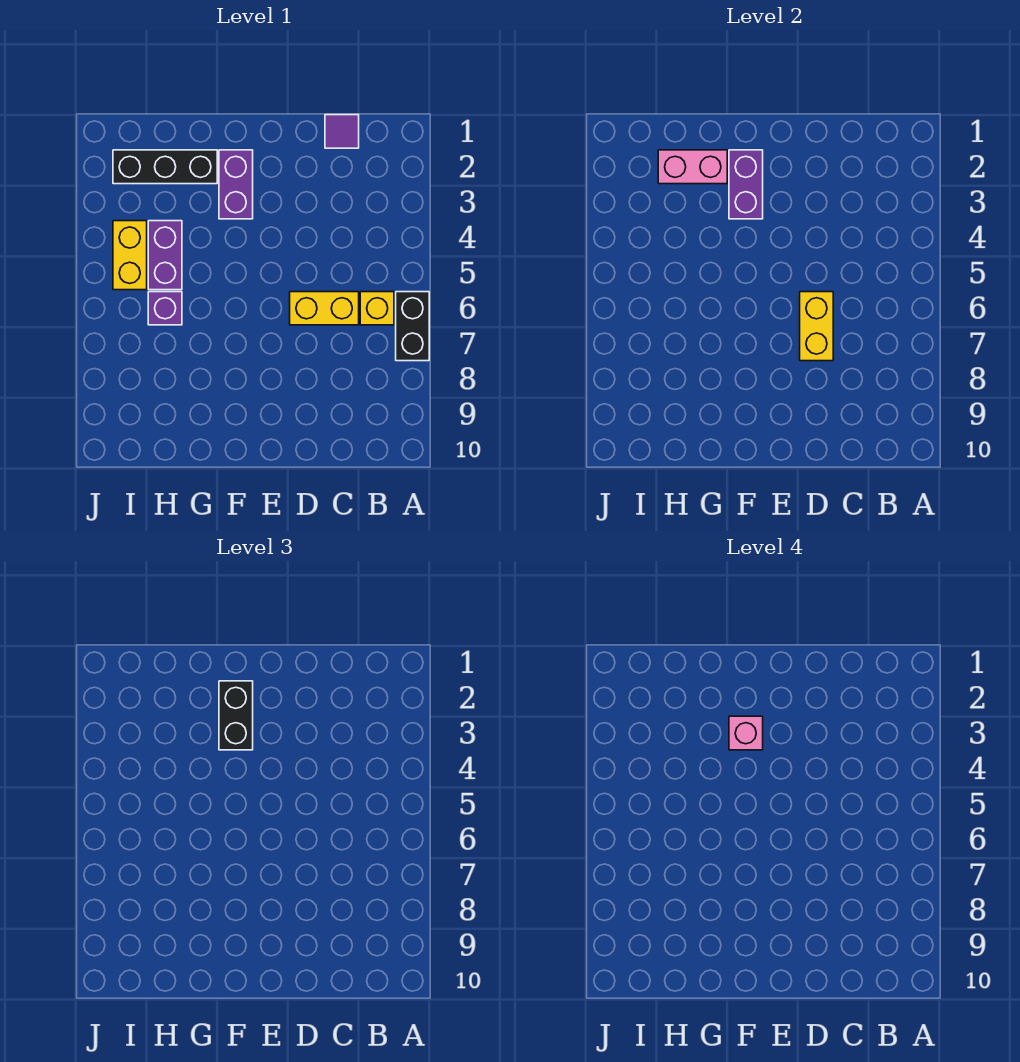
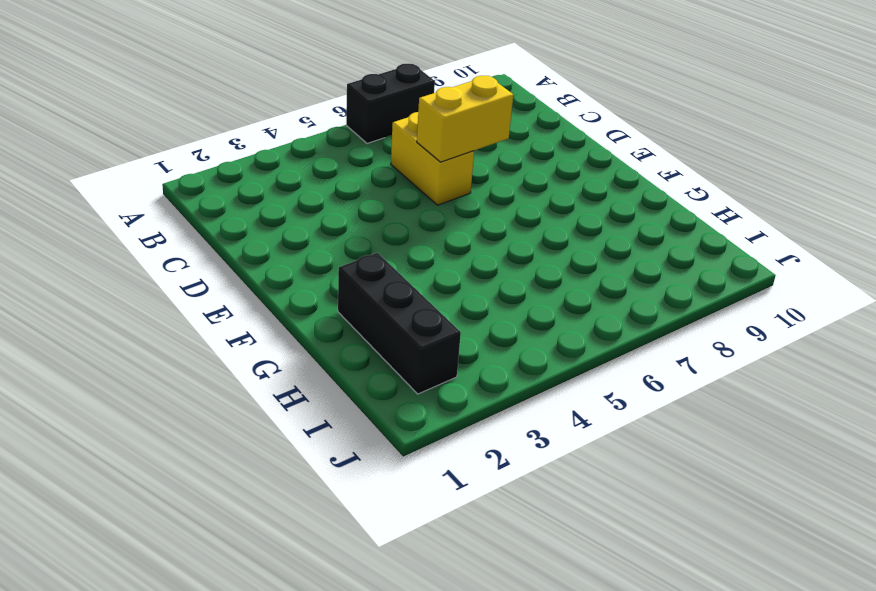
none -> yellow 1x1 brick [360,292,394,325]
none -> purple 1x1 tile [325,115,359,148]
none -> purple 1x2 brick [219,150,253,219]

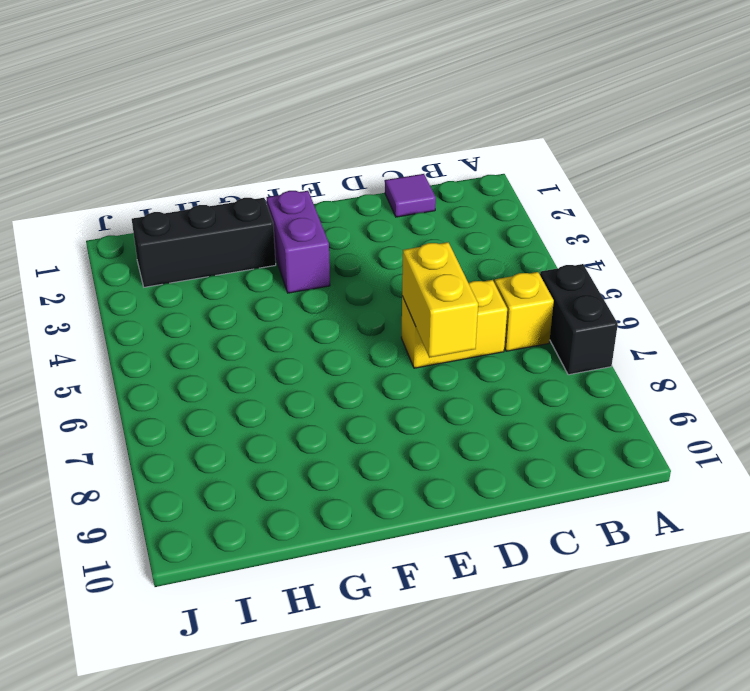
none -> purple 1x2 brick [148,221,182,290]
none -> purple 1x1 brick [148,292,182,325]
none -> yellow 1x2 brick [113,221,147,290]

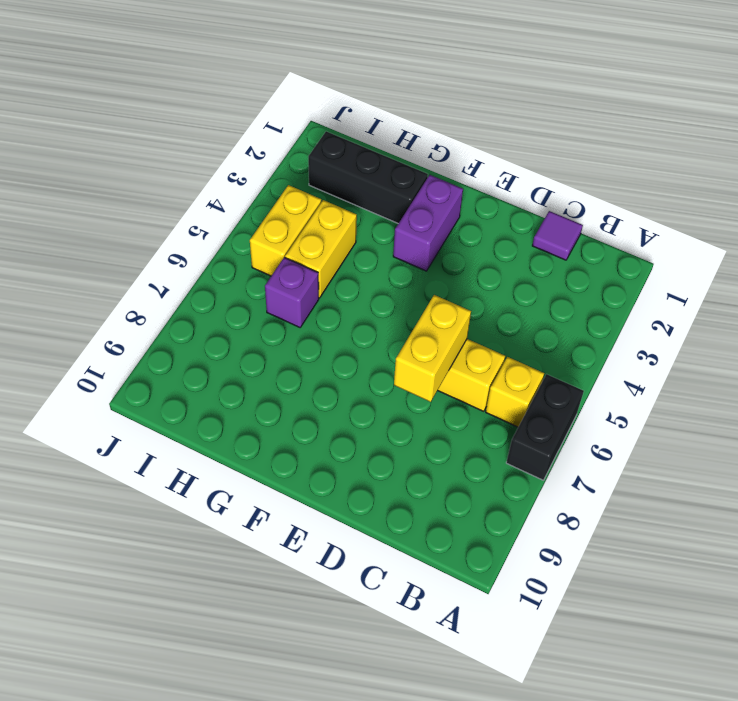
yellow 1x2 brick [285,200,357,298] -> purple 1x2 brick [148,221,182,290]
none -> purple 1x2 brick [729,150,763,219]
none -> pink 1x2 brick [658,150,727,184]
none -> black 1x2 brick [219,681,253,750]

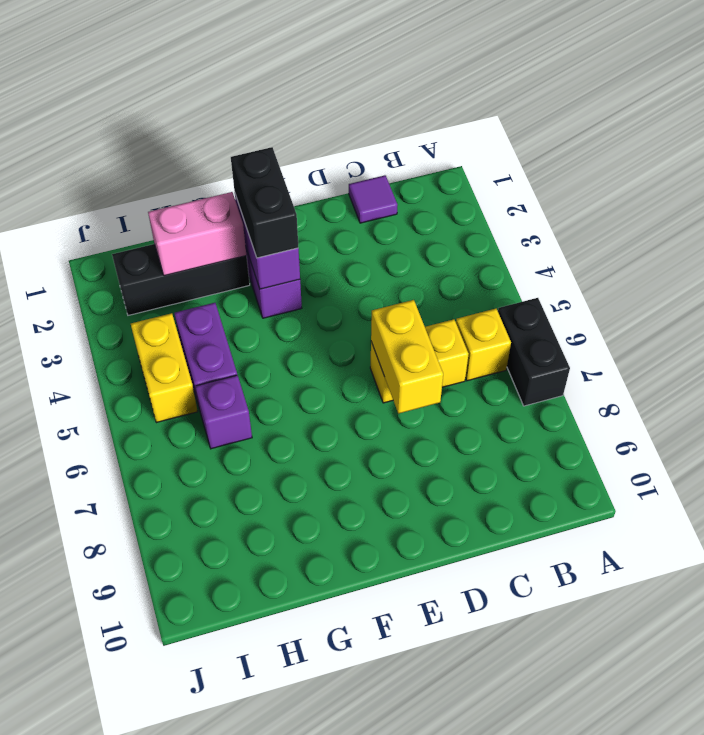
none -> pink 1x1 brick [729,716,763,750]

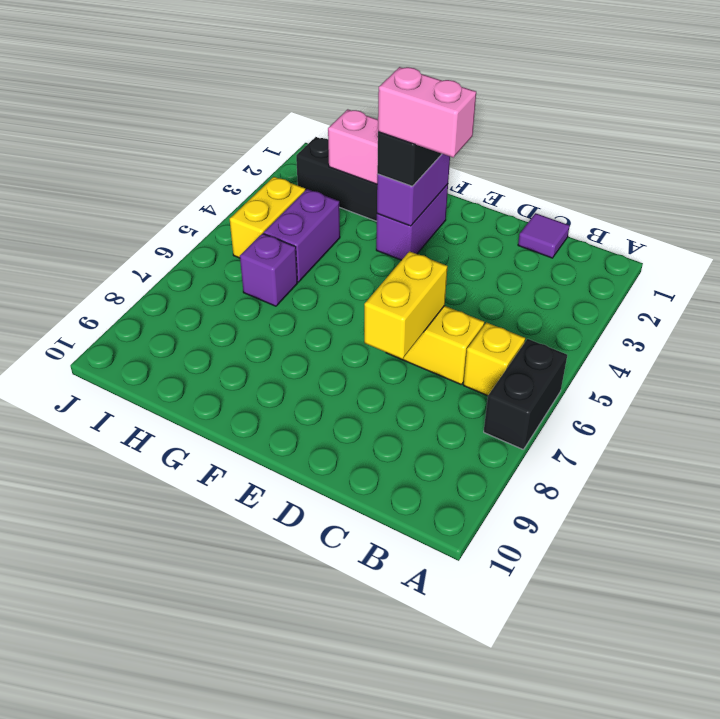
pink 1x2 brick [378,67,476,157] -> pink 1x1 brick [729,716,763,750]

